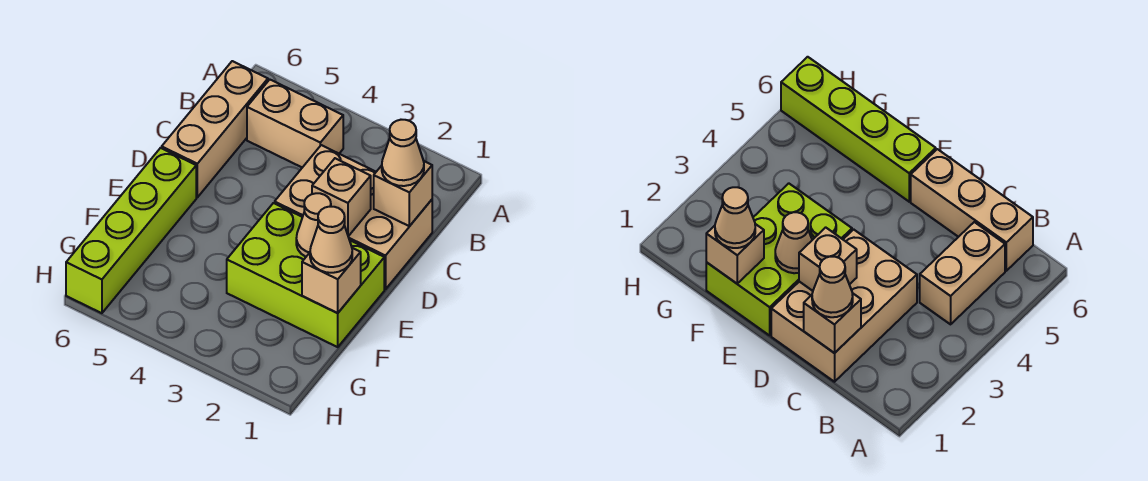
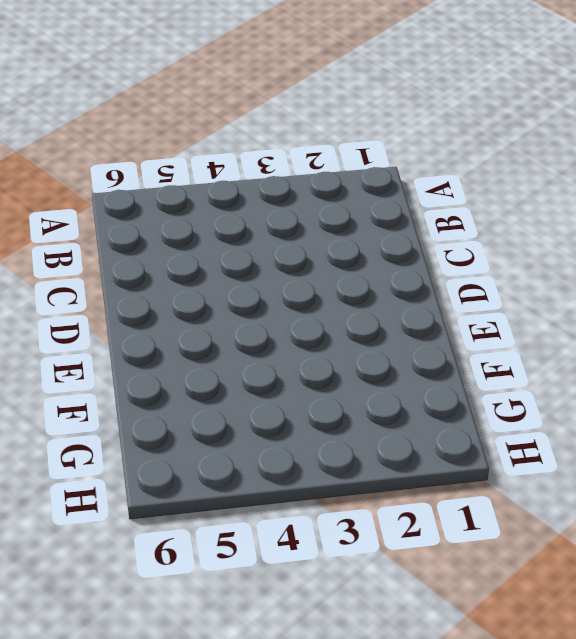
none -> tan 1x2 brick [247,80,343,168]
none -> tan 1x3 brick [162,61,268,197]

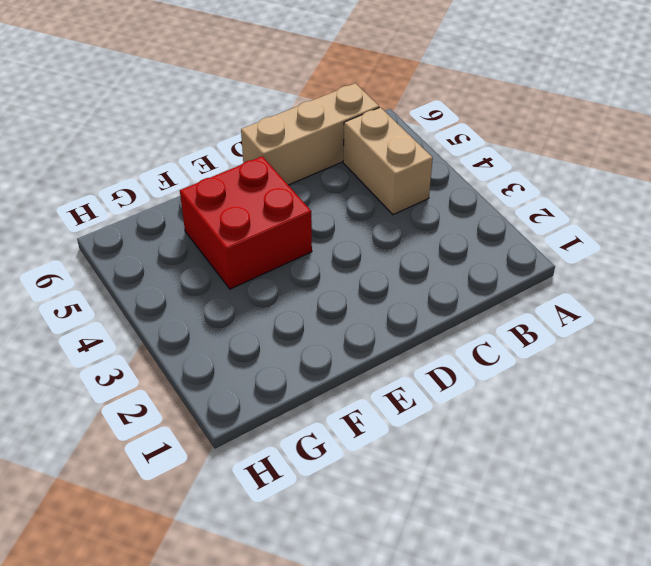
red 2x2 brick [180,156,312,289] -> none
none -> tan 2x3 brick [275,145,432,289]
none -> lime 2x3 brick [227,203,384,347]

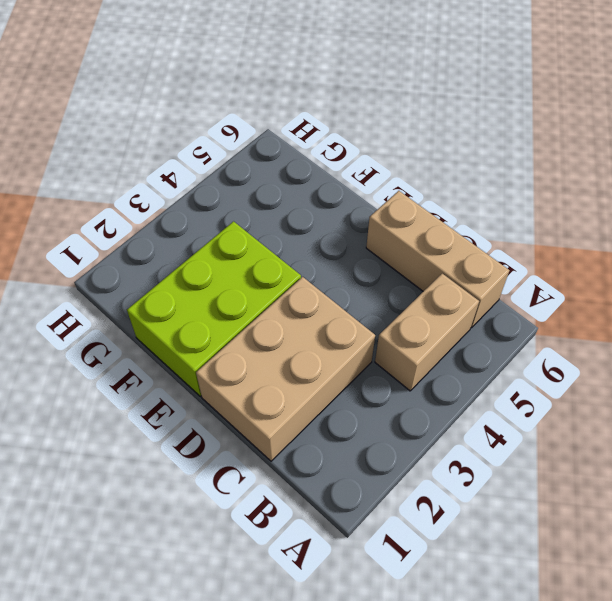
none -> lime 1x4 brick [66,148,196,313]
none -> tan 1x1 brick [374,161,432,226]

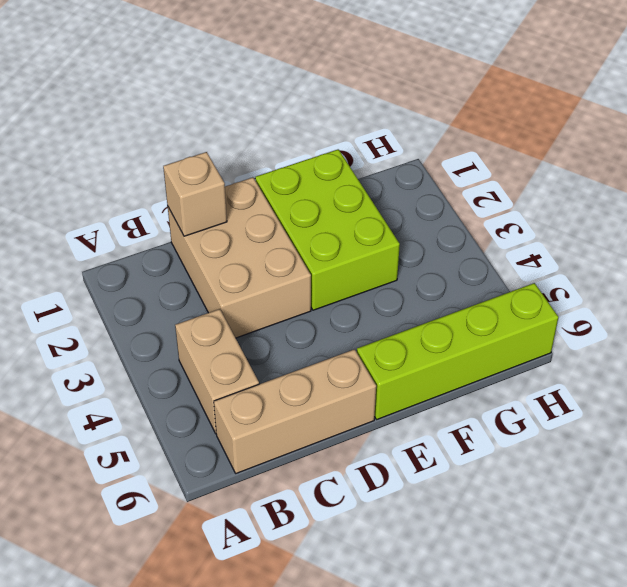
none -> tan 1x1 brick [312,158,371,236]
none -> tan 1x1 cone [296,193,331,257]

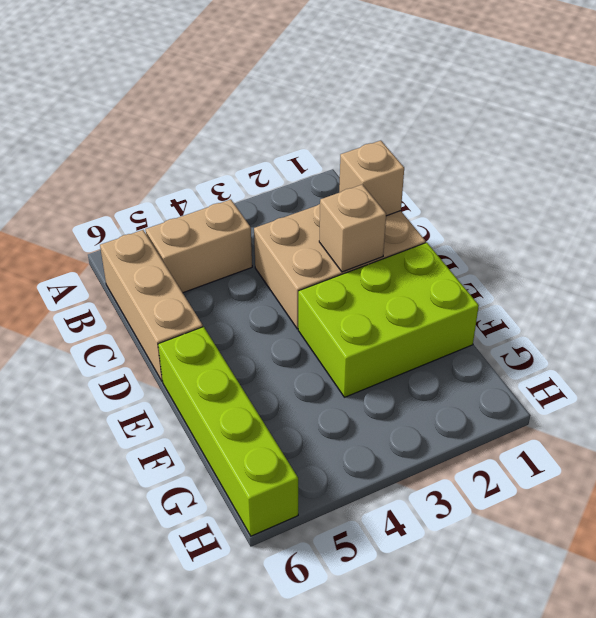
none -> tan 1x1 cone [296,193,331,257]
none -> tan 1x1 brick [302,248,361,313]

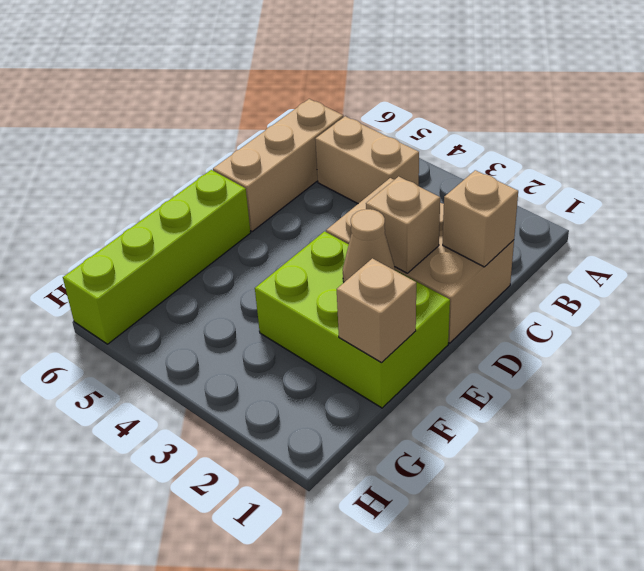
none -> tan 1x1 cone [382,120,424,186]
none -> tan 1x1 cone [310,207,352,273]

